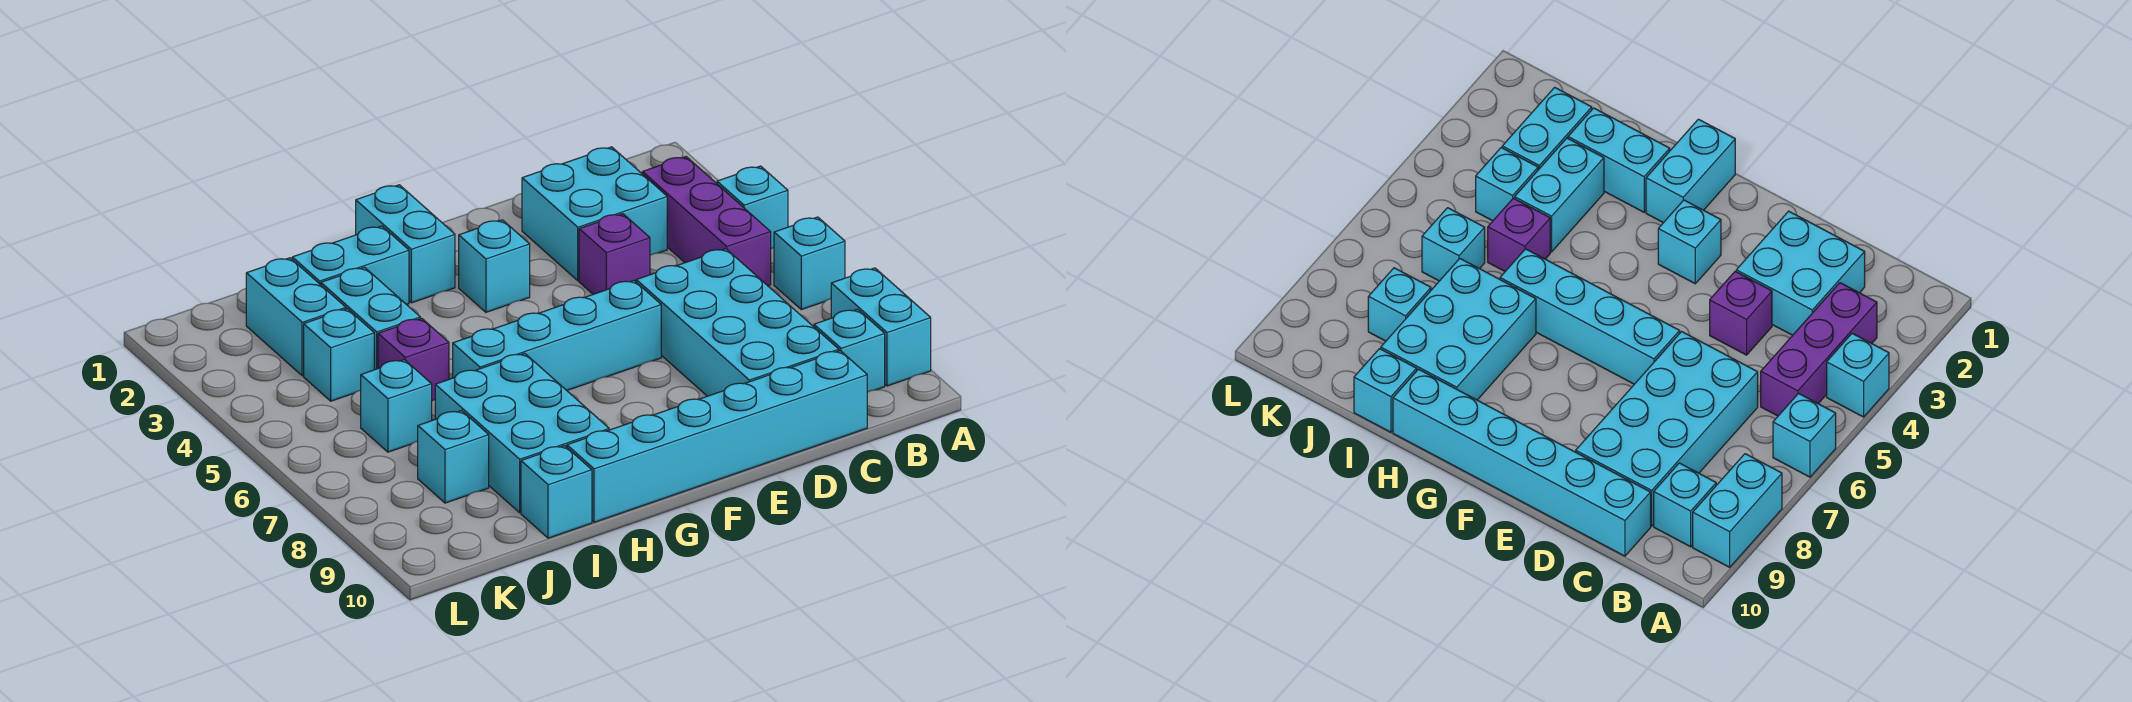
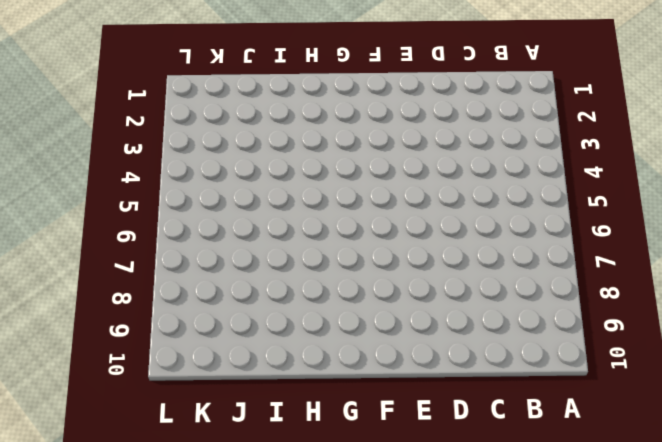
none -> cyan 1x1 brick [717,166,788,248]
none -> cyan 1x1 brick [774,217,845,310]
none -> cyan 1x2 brick [831,268,931,386]

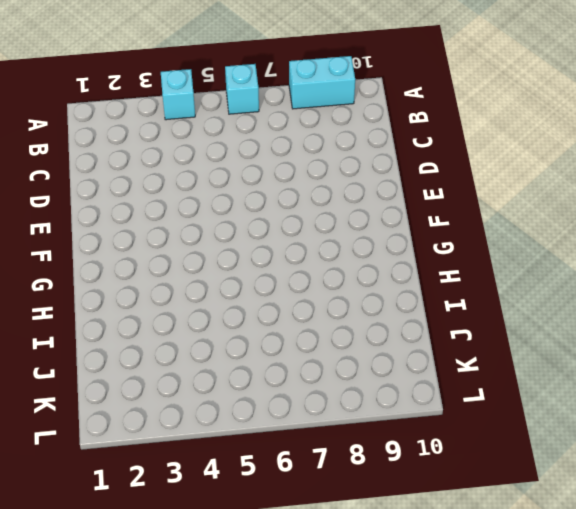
none -> purple 1x3 brick [642,157,771,286]
none -> cyan 1x1 brick [814,309,885,392]
none -> cyan 2x2 brick [522,147,667,281]

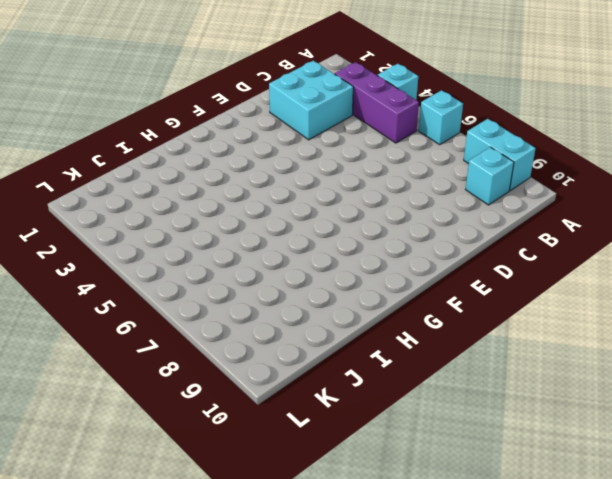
none -> cyan 2x4 brick [636,249,839,396]
none -> cyan 1x6 brick [567,351,867,522]
none -> purple 1x1 brick [579,214,650,294]

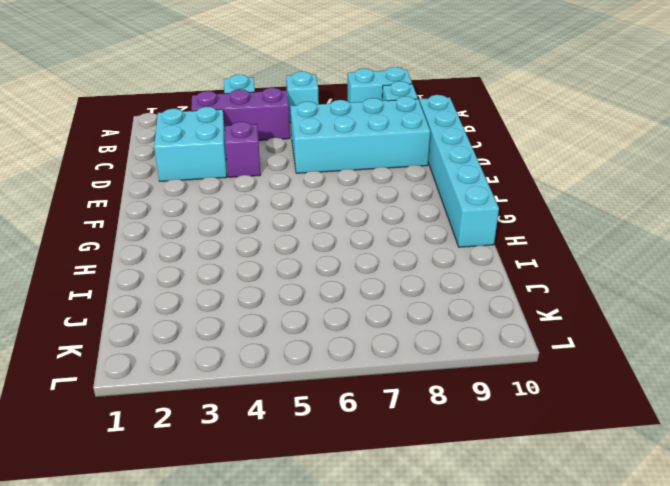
none -> cyan 1x4 brick [453,281,661,390]
none -> cyan 1x1 brick [459,220,530,312]
none -> cyan 1x2 brick [356,185,455,303]

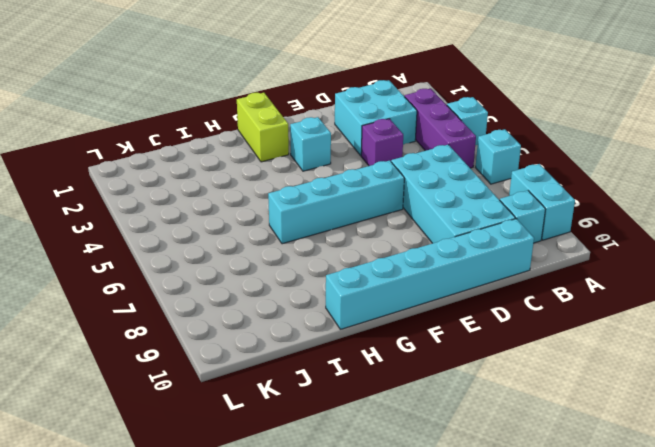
lime 1x2 brick [237,93,289,162] -> cyan 1x2 brick [356,185,455,303]
none -> cyan 1x2 brick [292,226,409,305]
none -> cyan 2x3 brick [435,353,609,513]
none -> cyan 1x2 brick [321,267,420,370]

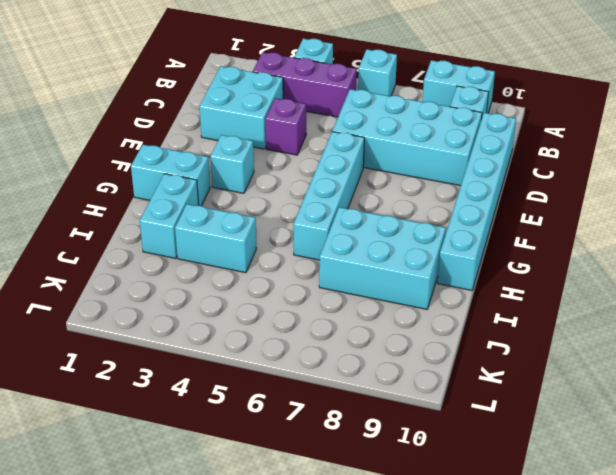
none -> purple 1x1 brick [378,318,449,401]
none -> cyan 1x1 brick [521,446,592,538]
none -> cyan 1x2 brick [246,258,346,376]

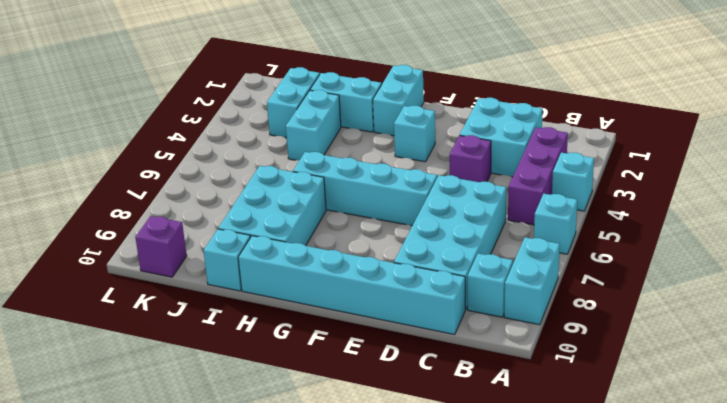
purple 1x1 brick [135,216,187,277] -> purple 1x1 brick moved to [378,318,449,401]
none -> cyan 1x1 brick [304,309,374,401]
none -> cyan 1x1 brick [361,360,432,452]
none -> cyan 1x1 brick [418,411,489,503]

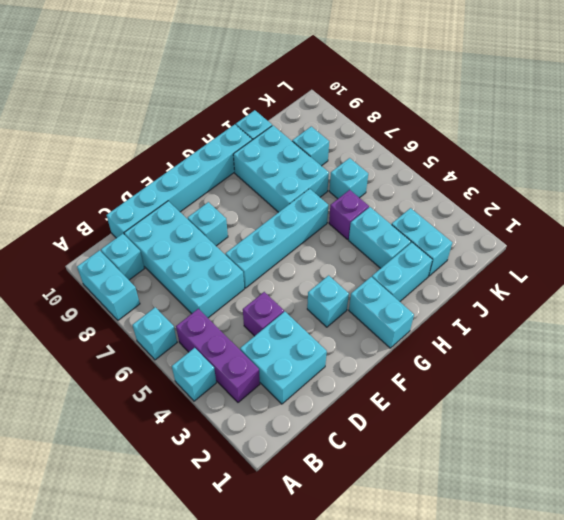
cyan 1x1 brick [188,202,228,246] -> cyan 1x1 brick moved to [304,309,374,401]

